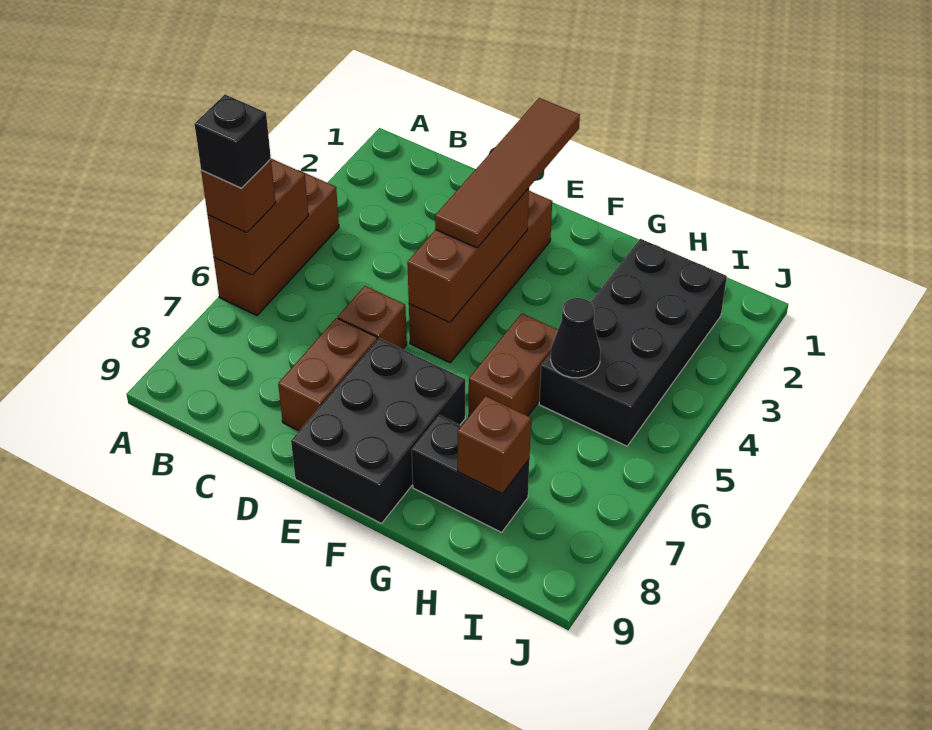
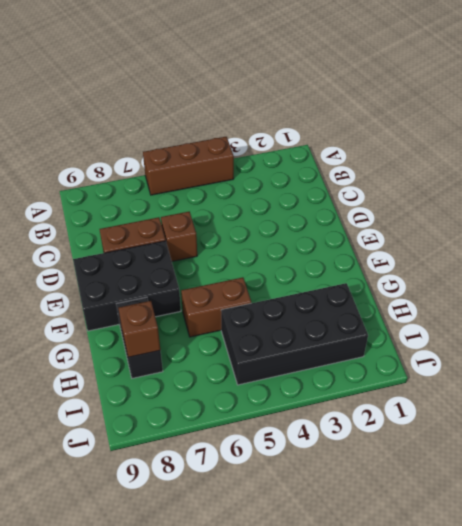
none -> brown 1x4 brick [409,191,552,362]
none -> brown 1x2 brick [208,159,308,275]
none -> brown 1x3 brick [407,188,529,322]

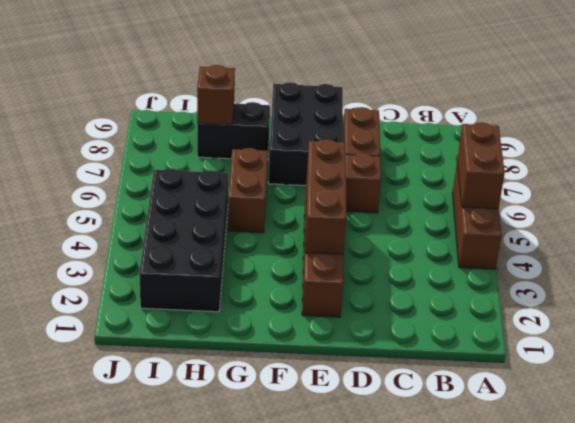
none -> black 1x1 cone [550,298,601,378]
none -> brown 1x1 brick [201,159,275,233]
none -> brown 1x4 tile [435,98,580,248]

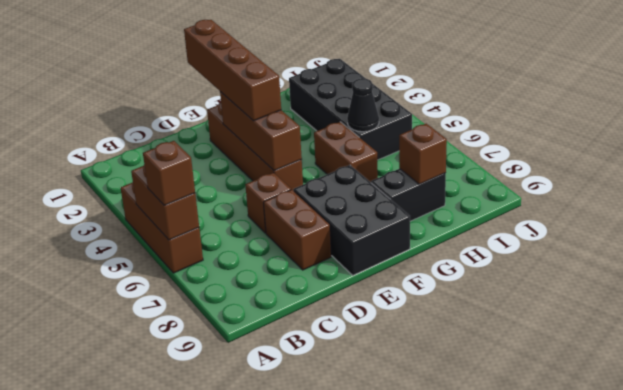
brown 1x4 brick [184,20,281,121] -> brown 1x4 tile [435,98,580,248]
none -> black 1x1 brick [195,95,271,188]

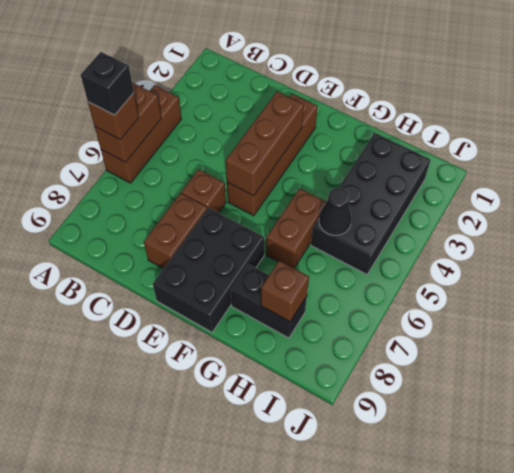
none -> brown 1x4 tile [435,98,580,248]

